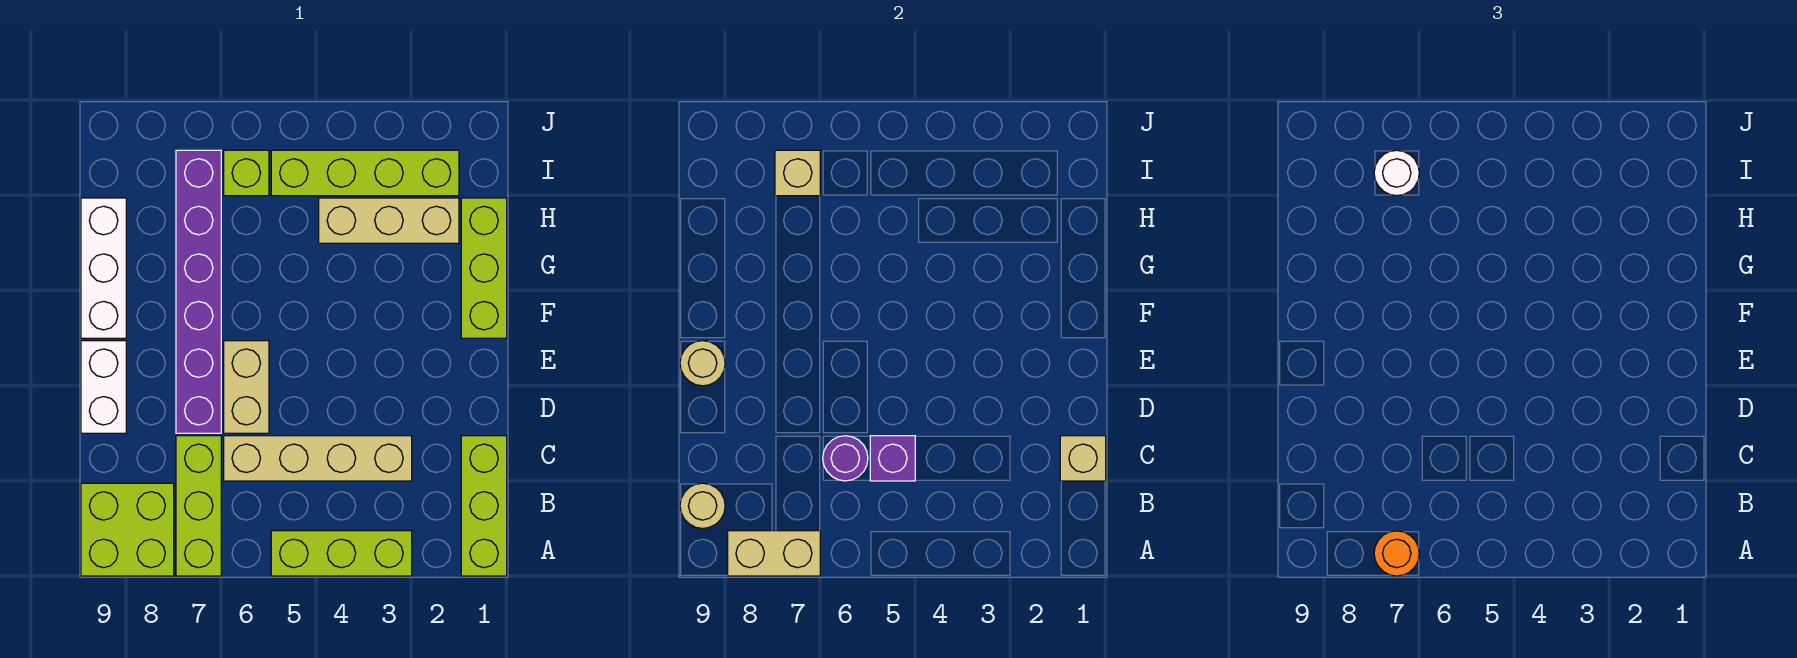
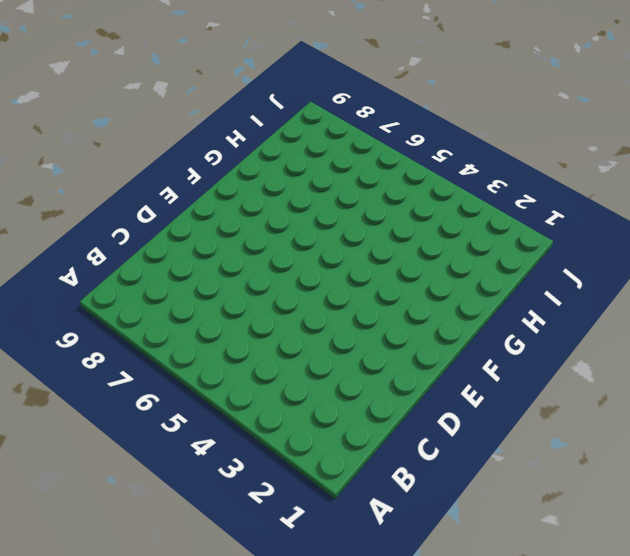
none -> lime 1x3 brick [461,436,507,576]
none -> lime 1x3 brick [271,531,412,576]
none -> lime 1x3 brick [176,436,221,576]

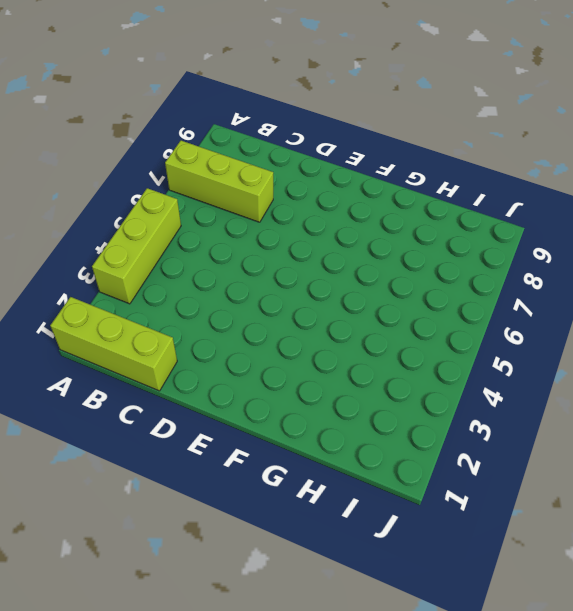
none -> lime 2x2 brick [81,483,174,576]
none -> tan 1x4 brick [224,436,412,481]
none -> tan 1x2 brick [224,341,269,433]

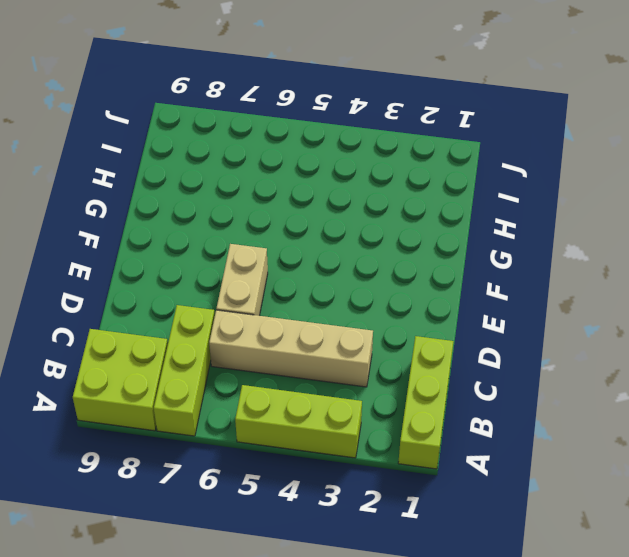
none -> purple 1x6 brick [176,150,221,433]
none -> white 1x2 brick [81,341,126,433]
none -> lime 1x3 brick [461,198,507,338]

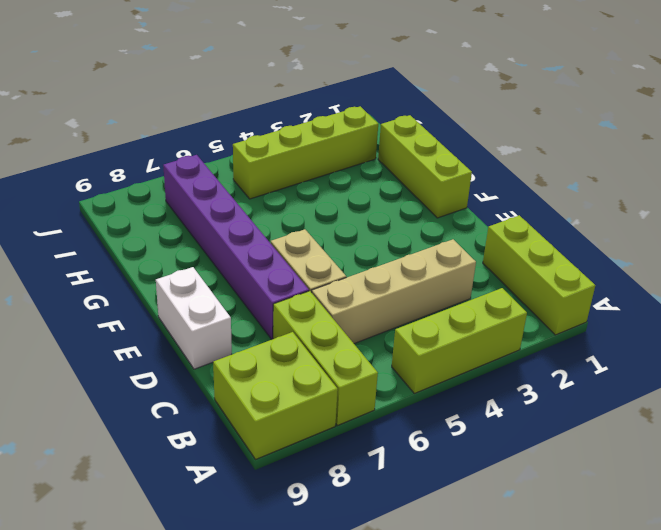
none -> white 1x3 brick [81,198,126,338]
none -> tan 1x3 brick [319,198,459,243]
none -> lime 1x1 brick [224,150,269,196]

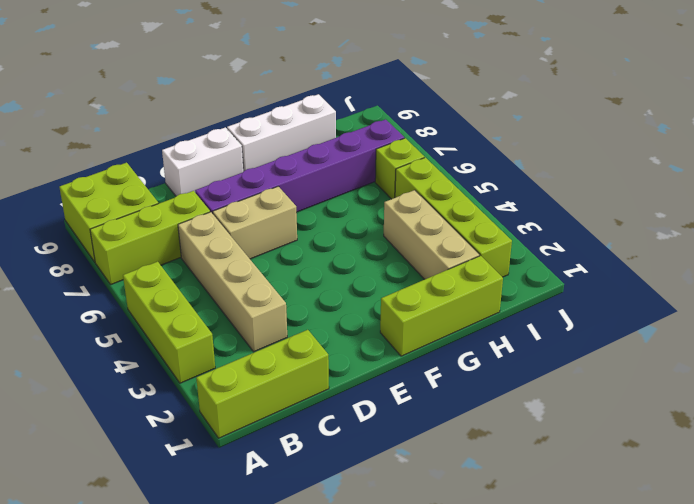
none -> tan 1x2 brick [728,531,820,576]
none -> tan 1x1 round brick [680,483,725,528]
none -> tan 1x1 brick [1060,436,1106,481]

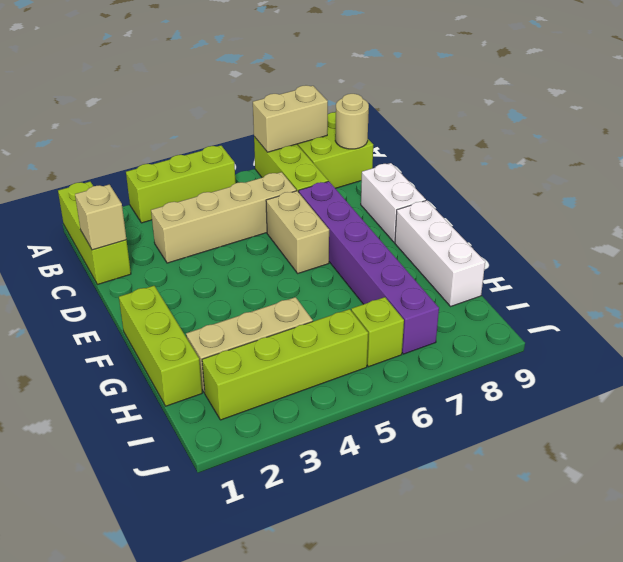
none -> purple 1x1 brick [870,436,915,481]
none -> purple 1x1 round brick [823,436,868,481]
none -> tan 1x1 round brick [680,341,725,386]

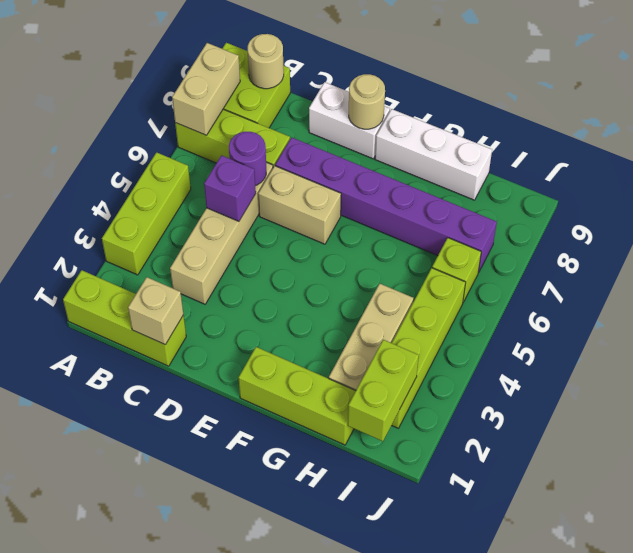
lime 1x2 brick [348,340,419,441] -> none
none -> tan 1x1 brick [775,150,820,196]
none -> orange 1x1 round brick [1374,531,1419,576]
none -> white 1x1 round brick [1374,150,1419,196]

